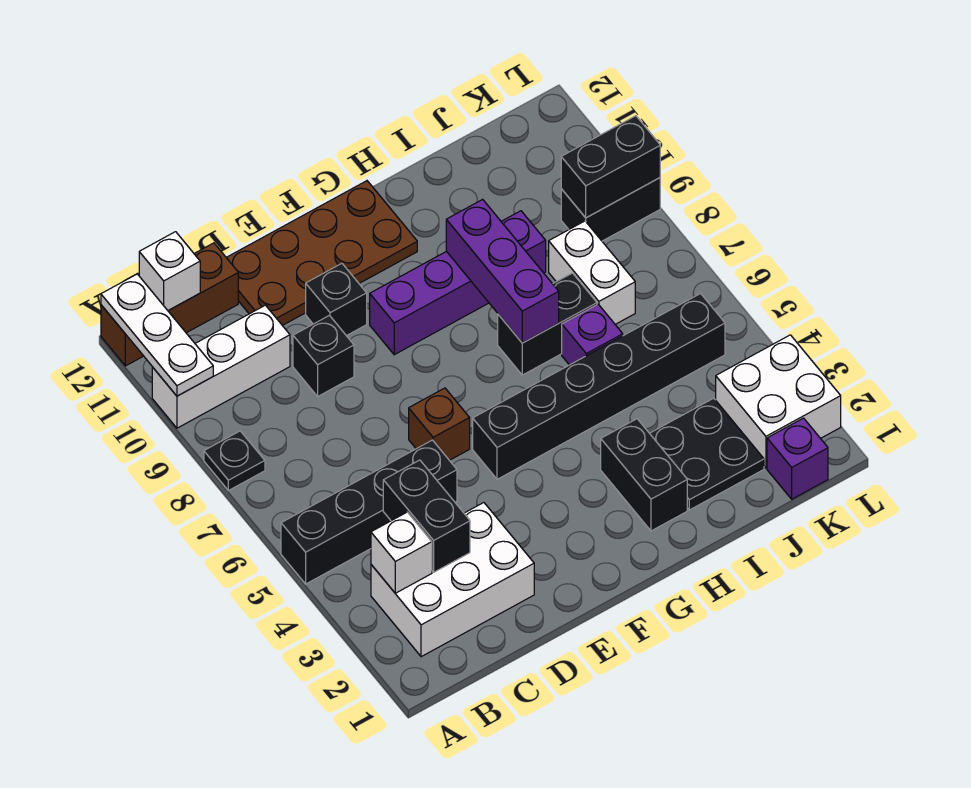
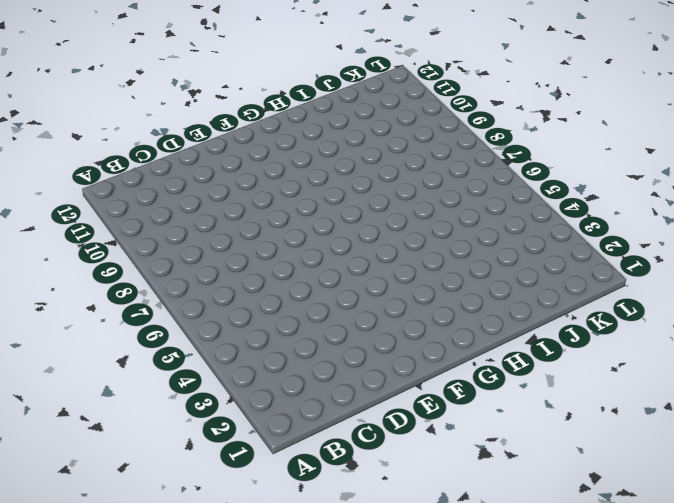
none -> black 1x4 brick [281,440,457,584]
none -> black 1x1 plate [204,431,265,491]
none -> white 1x3 brick [152,305,290,428]

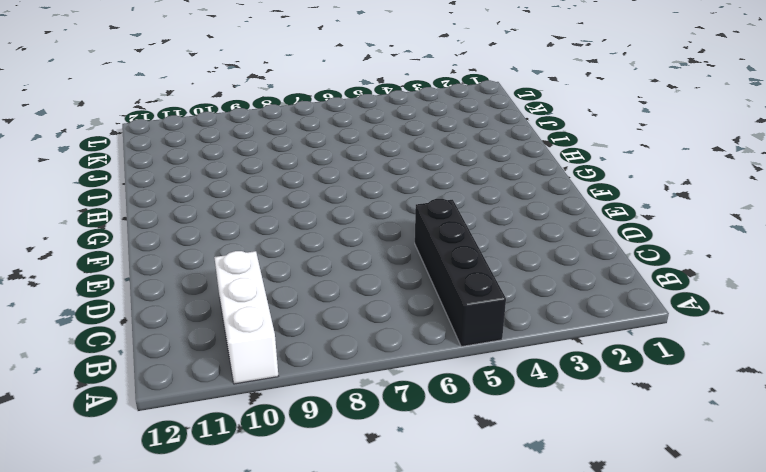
none -> black 1x1 plate [204,431,265,491]
none -> brown 1x3 brick [101,243,238,366]
none -> white 2x3 brick [371,503,534,657]

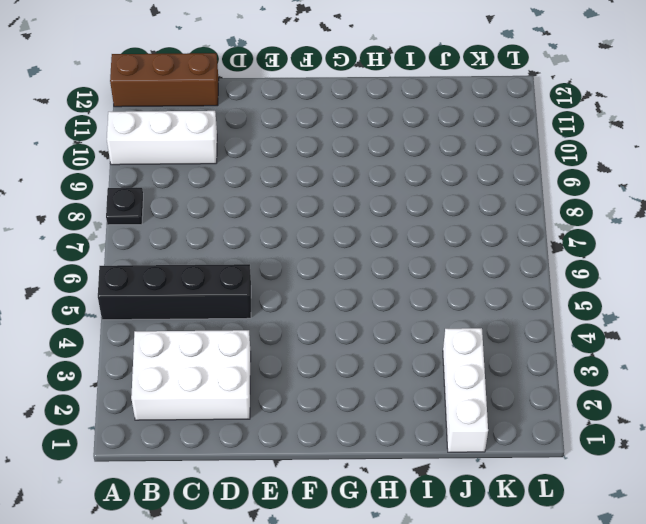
white 1x3 brick [443,328,488,452] -> black 2x2 plate [650,398,764,510]
none -> black 1x1 brick [293,315,354,396]
none -> brown 2x4 plate [226,181,417,325]
none -> brown 1x1 brick [409,388,470,460]

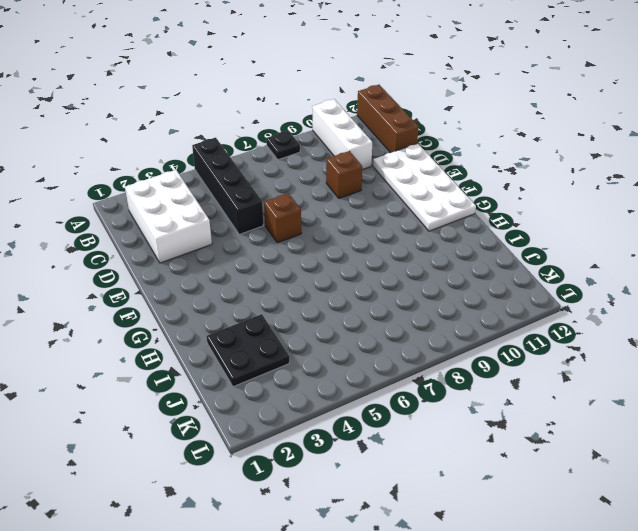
brown 1x1 brick [326,151,362,198] -> black 1x1 brick [293,315,354,396]
white 2x4 plate [373,143,476,231] -> brown 2x4 plate [226,181,417,325]
none -> black 1x1 brick [306,264,367,336]
none -> black 1x6 brick [473,294,725,479]
none -> purple 1x4 brick [370,211,546,355]

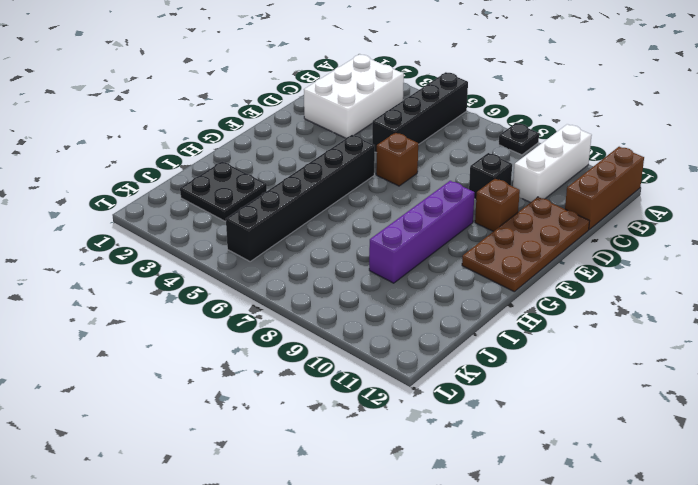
brown 1x1 brick [475,179,520,231] -> black 1x1 brick [306,264,367,336]
none -> black 1x2 brick [601,419,687,531]
none -> black 1x2 brick [498,273,597,375]
none -> purple 1x1 brick [562,304,623,365]

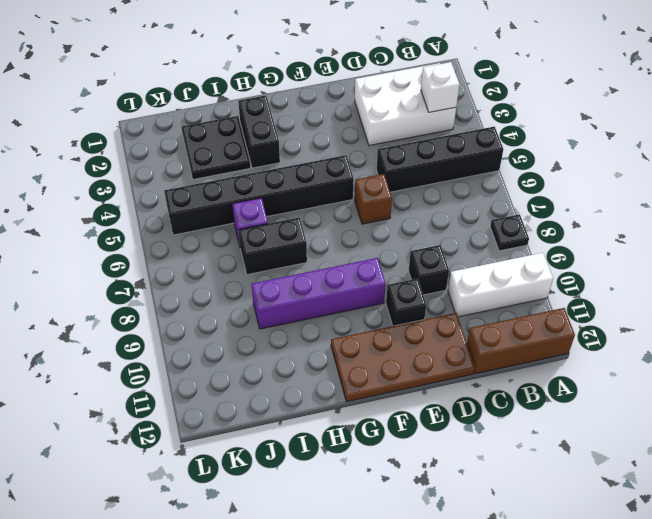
none -> white 1x2 brick [549,221,635,324]
none -> purple 1x1 brick [767,418,828,499]
none -> white 2x2 brick [716,335,841,468]

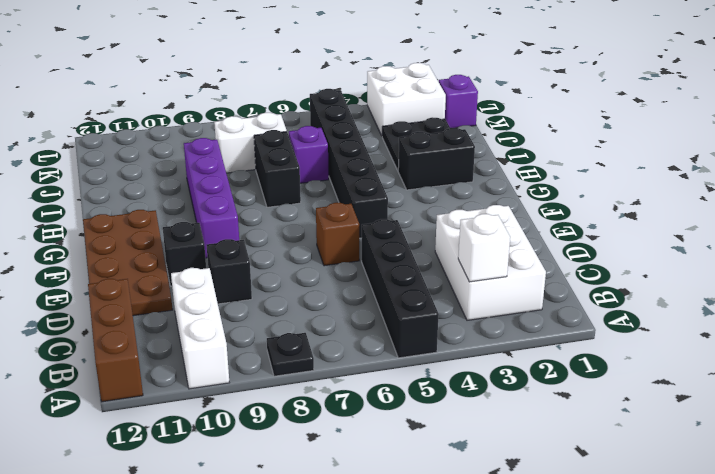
none -> black 1x2 brick [561,178,660,241]
none -> white 1x3 plate [101,274,213,396]
none -> white 1x1 brick [139,232,200,311]

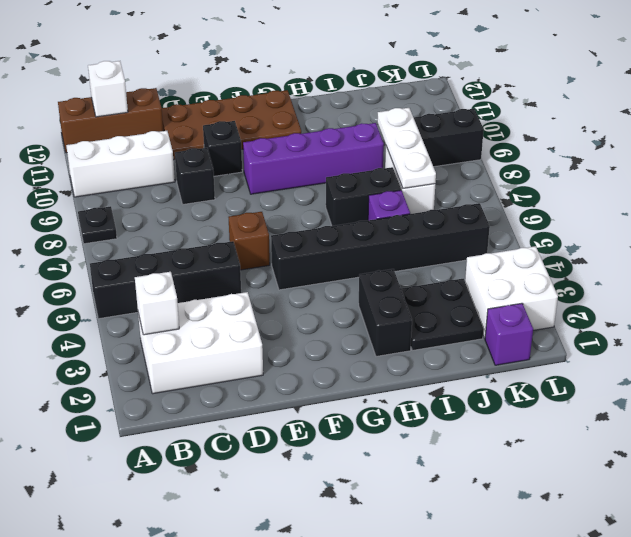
white 1x3 plate [377,108,436,189] -> white 1x3 plate moved to [101,274,213,396]
none -> black 1x2 brick [383,460,470,572]
none -> purple 1x3 brick [446,199,559,343]
none -> black 1x2 brick [561,116,660,218]

